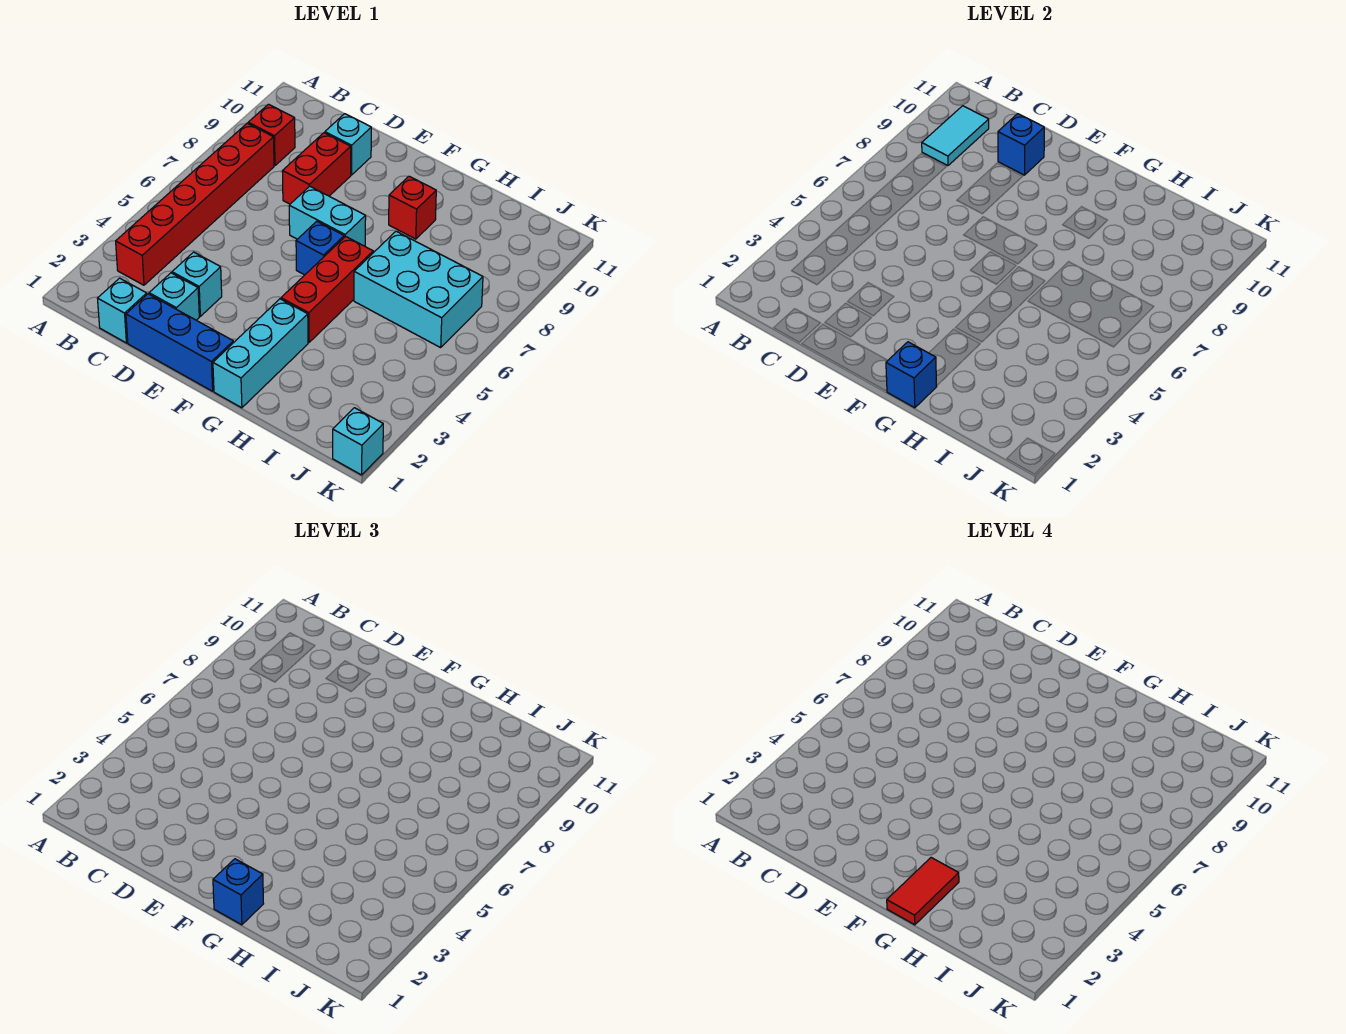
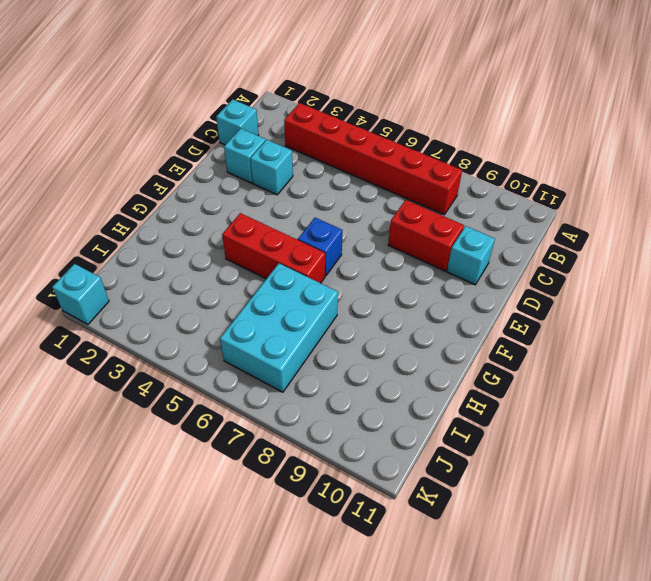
none -> red 1x1 brick [248,104,295,166]
none -> blue 1x3 brick [126,294,233,391]
none -> cyan 1x2 brick [289,186,366,246]

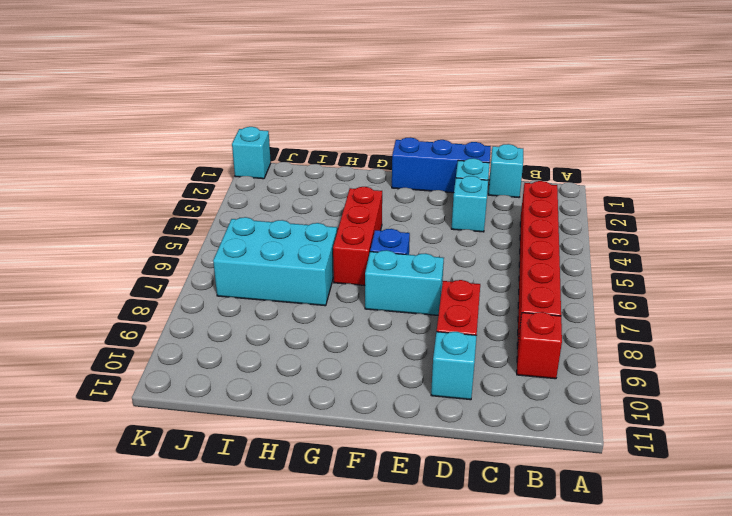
none -> cyan 1x3 brick [213,299,308,408]
none -> red 1x1 brick [389,176,436,239]
none -> cyan 1x2 tile [922,106,989,166]

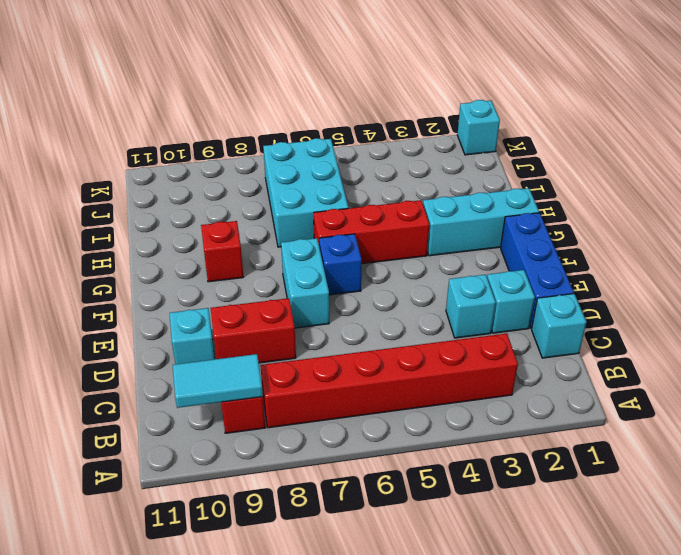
none -> blue 1x1 brick [998,114,1044,175]
none -> blue 1x1 brick [886,342,937,408]
none -> blue 1x1 brick [213,859,264,925]

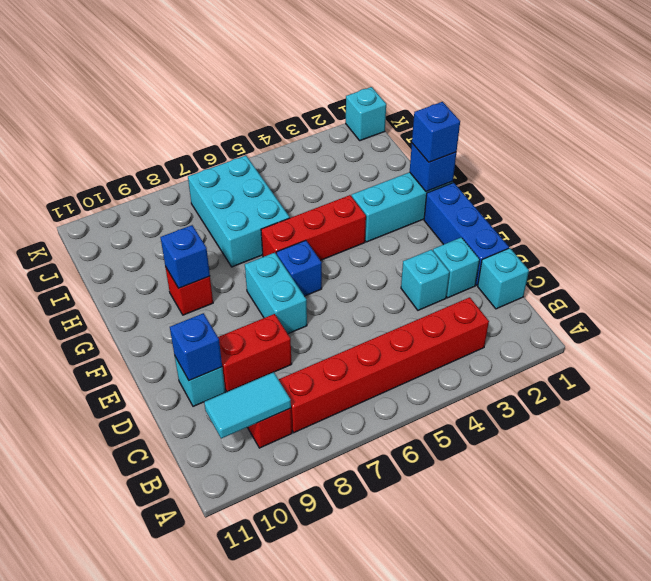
blue 1x1 brick [161,225,210,288] -> none
none -> red 1x2 tile [887,858,959,925]

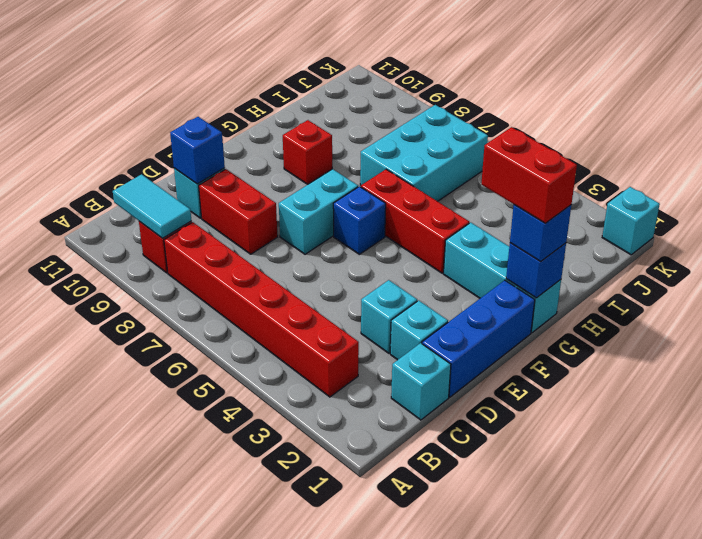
red 1x2 brick [481,127,577,223] -> red 1x2 tile [887,858,959,925]

